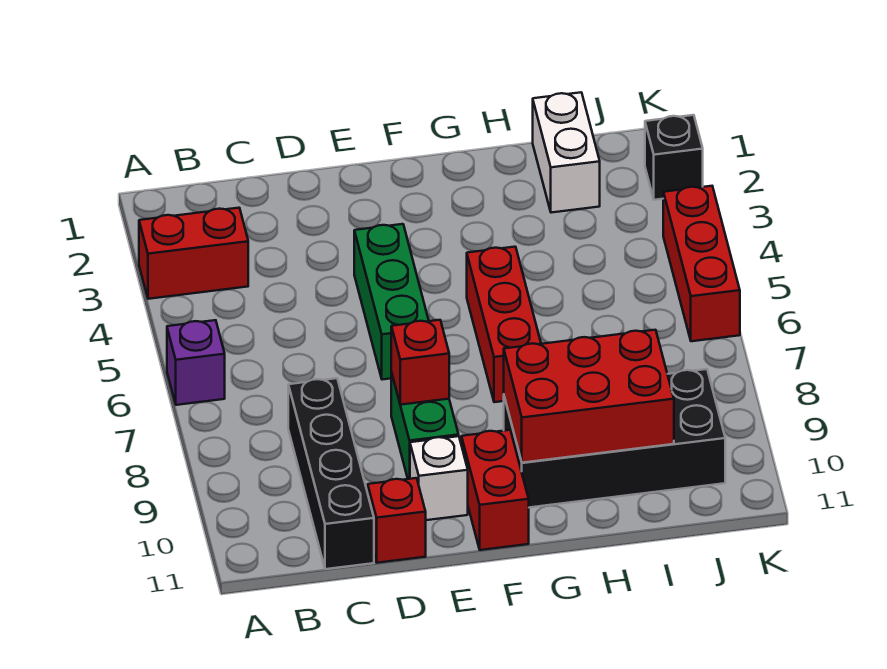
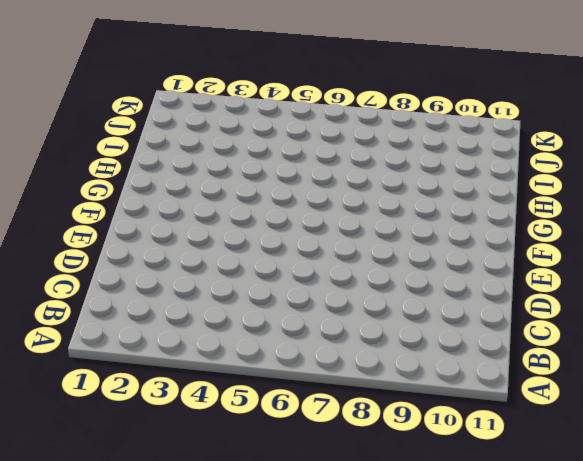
none -> red 1x2 brick [139,208,248,299]
none -> purple 1x1 brick [167,320,225,405]
none -> black 1x4 brick [288,378,374,569]

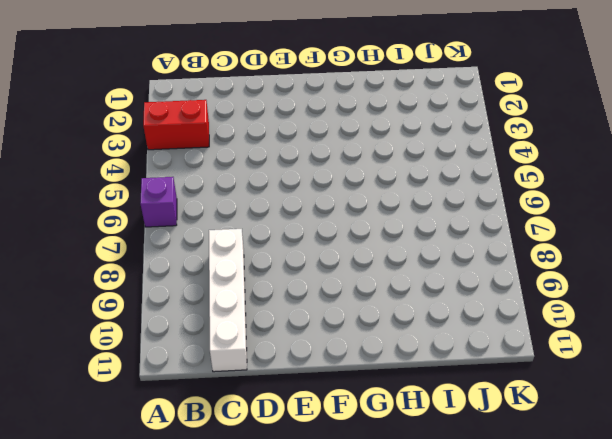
white 1x4 brick [209,229,247,372] -> black 1x4 brick [288,378,374,569]
none -> red 1x1 brick [368,478,426,563]
none -> green 1x3 brick [354,224,429,380]
none -> green 1x2 brick [391,372,459,479]

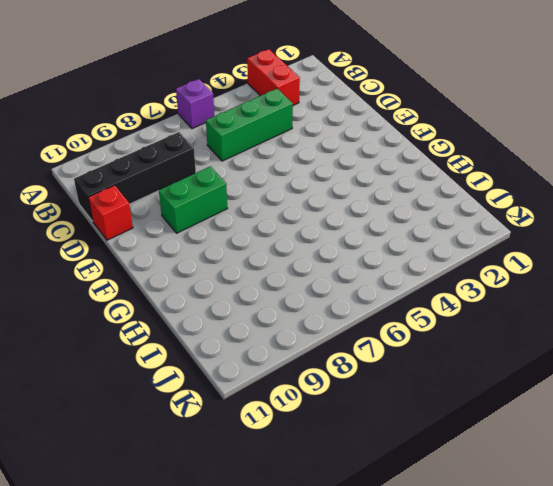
green 1x3 brick [206,89,293,161] -> green 1x3 brick moved to [354,224,429,380]
none -> white 1x1 brick [410,436,468,520]
none -> red 1x2 brick [461,430,529,550]
none -> red 1x3 brick [467,247,541,402]

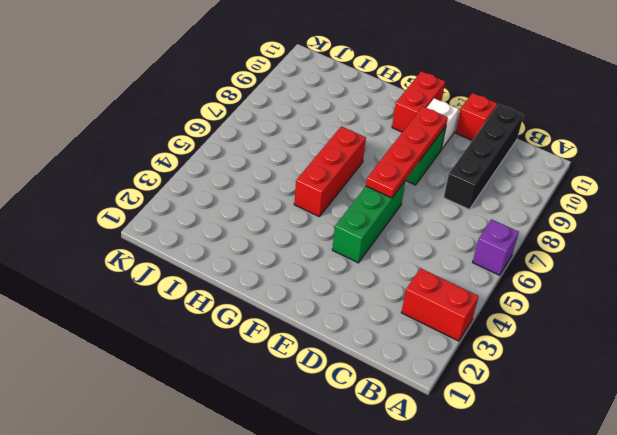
red 1x4 plate [366,107,448,198] -> red 1x1 brick [391,320,449,405]
none -> black 2x4 brick [504,369,725,507]
none -> white 1x2 brick [533,92,600,213]
none -> black 1x1 brick [645,115,703,200]

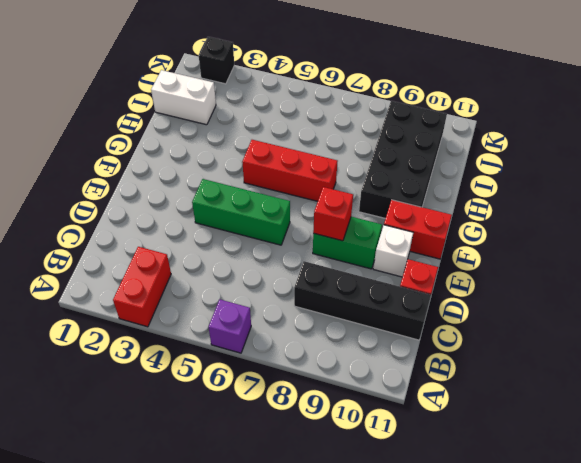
none -> red 1x3 brick [663,186,740,341]
none -> red 2x3 brick [504,330,674,463]

